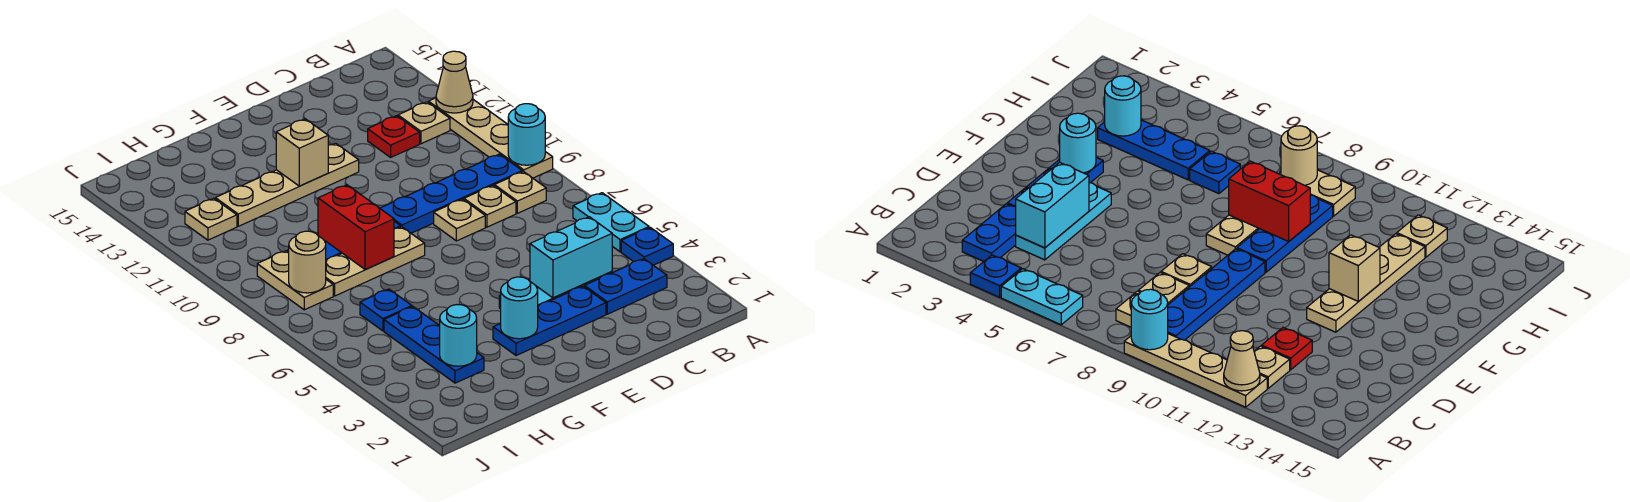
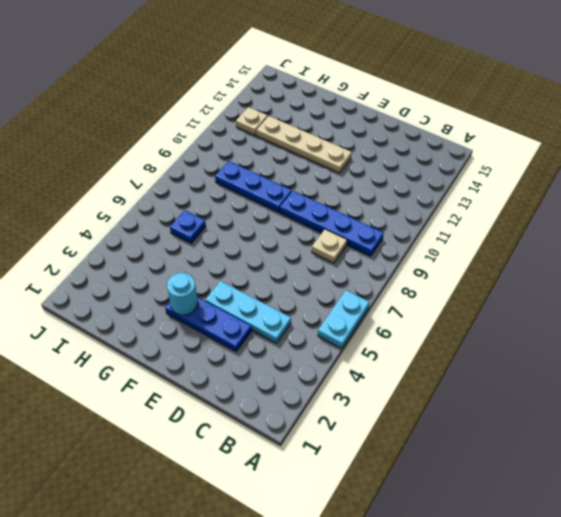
none -> blue 1x1 plate [621,228,673,265]
none -> tan 1x4 plate [429,98,553,178]
none -> blue 1x2 plate [584,259,667,314]

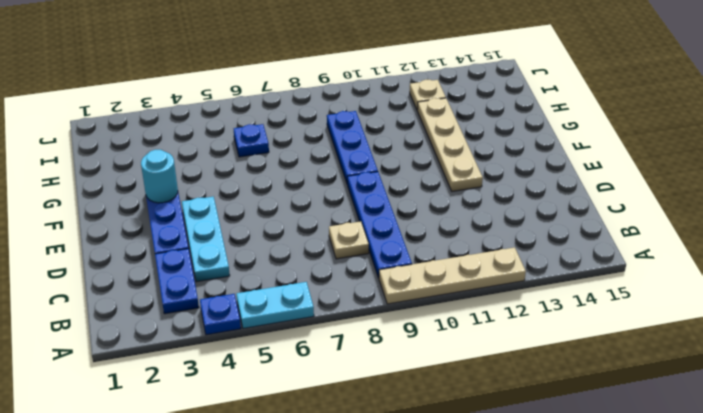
none -> tan 1x1 plate [494,172,546,213]
none -> tan 1x1 plate [398,102,450,144]
none -> red 1x1 plate [368,116,420,157]

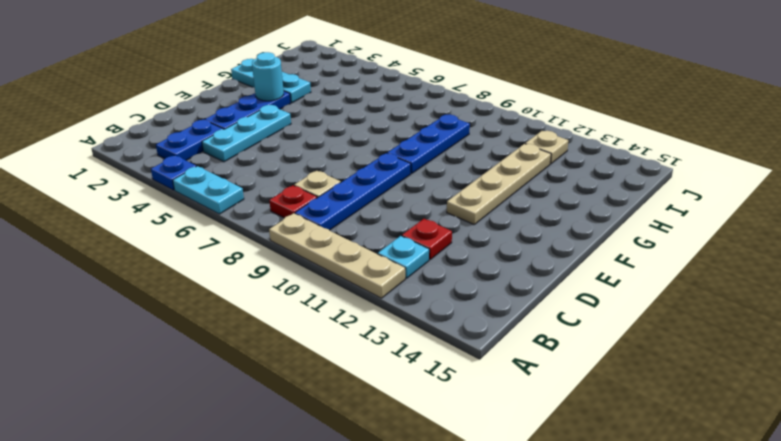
red 1x1 plate [269,186,317,218] -> tan 1x1 plate [494,172,546,213]
cyan 1x1 plate [378,236,429,278] -> tan 1x1 plate [398,102,450,144]
cyan 1x3 plate [231,59,311,103] -> none
none -> tan 1x1 plate [434,199,485,241]
none -> tan 1x3 plate [326,227,425,296]
none -> blue 1x3 plate [384,307,484,383]

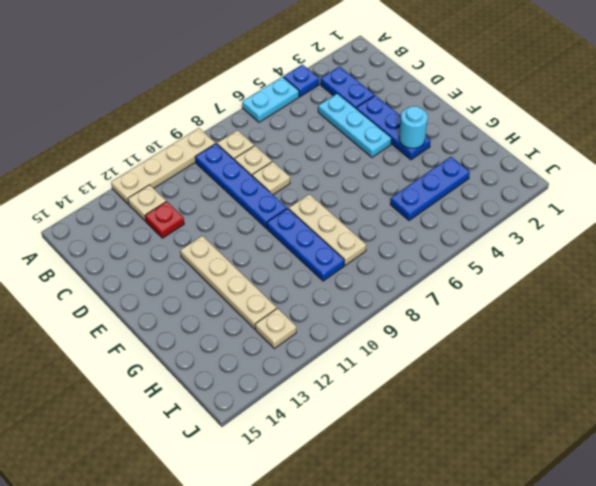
none -> blue 1x1 plate [360,289,412,331]
none -> tan 1x2 plate [257,251,333,310]
none -> cyan 1x1 round brick [508,104,545,165]

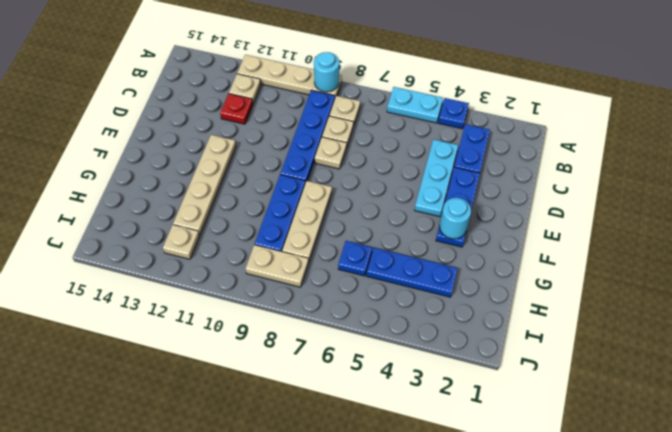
none -> tan 1x1 cone [436,51,473,113]
none -> cyan 1x2 brick [530,217,612,298]
none -> tan 1x1 brick [276,119,328,186]

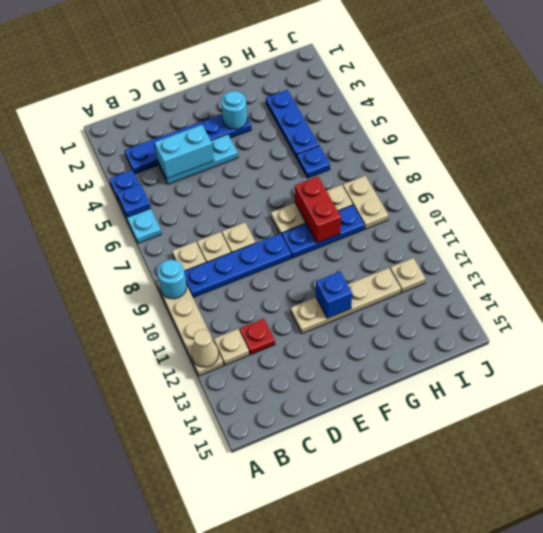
blue 1x1 plate [117,184,151,217] -> none
blue 1x1 brick [316,272,352,318] -> tan 1x1 brick [276,119,328,186]
none -> cyan 1x1 round brick [440,305,477,366]
none -> tan 1x1 round brick [289,231,326,293]

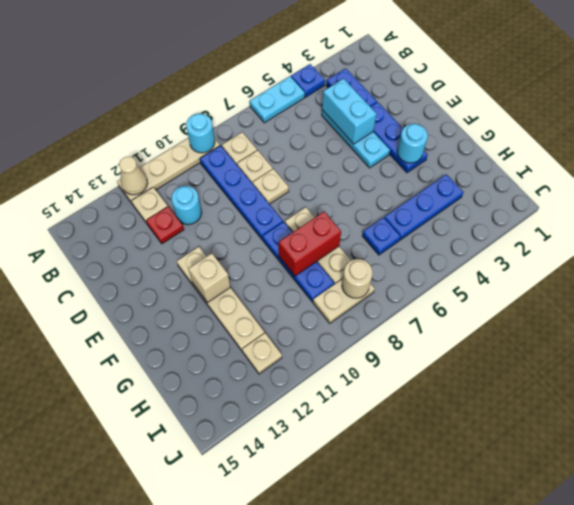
cyan 1x1 round brick [171,186,202,224] -> cyan 1x1 round brick moved to [440,305,477,366]

